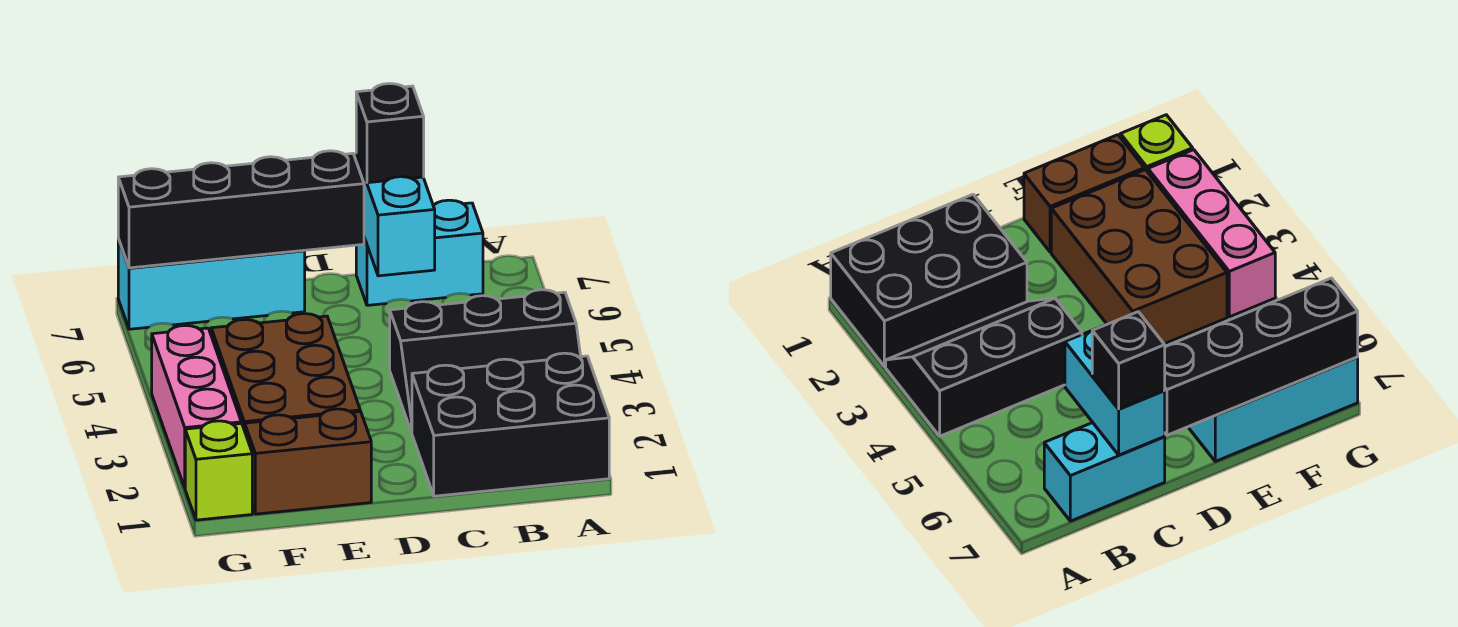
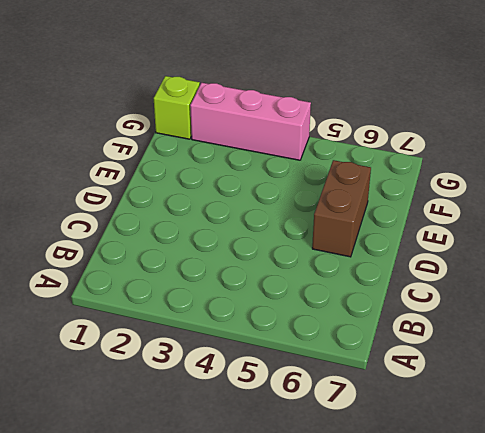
brown 1x2 brick [312,160,371,257] -> brown 1x2 brick moved to [245,409,371,514]
none -> black 2x3 brick [412,353,609,496]
none -> black 2x3 slope [390,290,581,432]

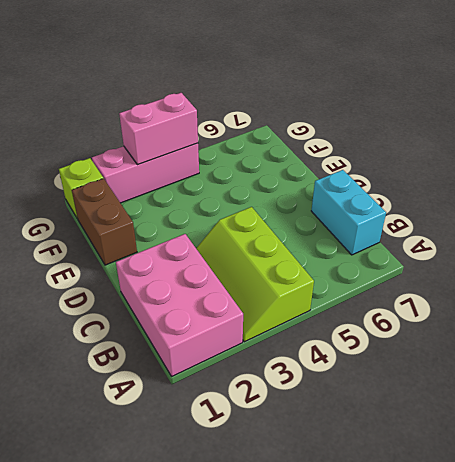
pink 2x3 brick [116,234,243,376] -> black 2x3 brick [412,353,609,496]
lime 2x3 slope [196,207,314,342] -> black 2x3 slope [390,290,581,432]
pink 1x2 brick [119,93,198,165] -> none
none -> brown 2x3 brick [211,314,360,431]
none -> cyan 1x3 brick [118,239,305,329]

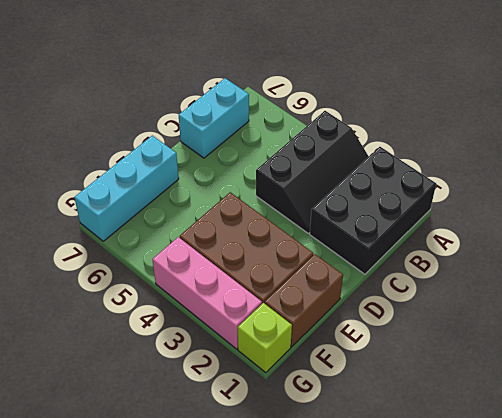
none -> cyan 1x2 brick [356,154,435,276]
none -> black 1x4 brick [118,151,364,268]

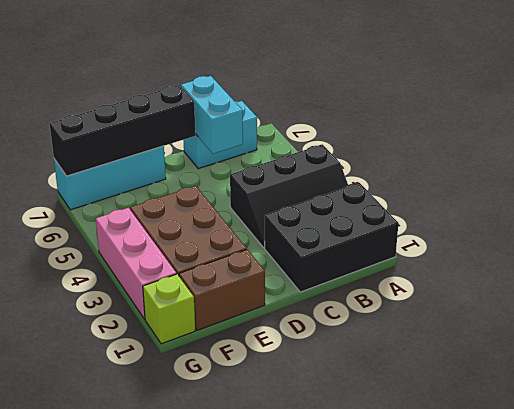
none -> black 1x1 brick [356,84,424,183]

